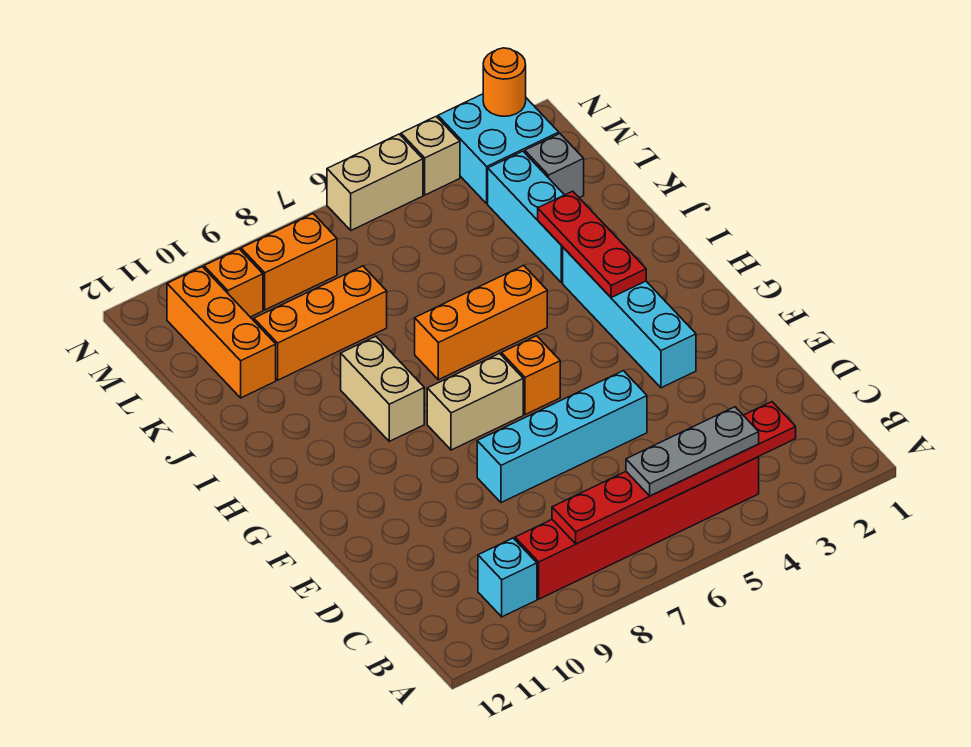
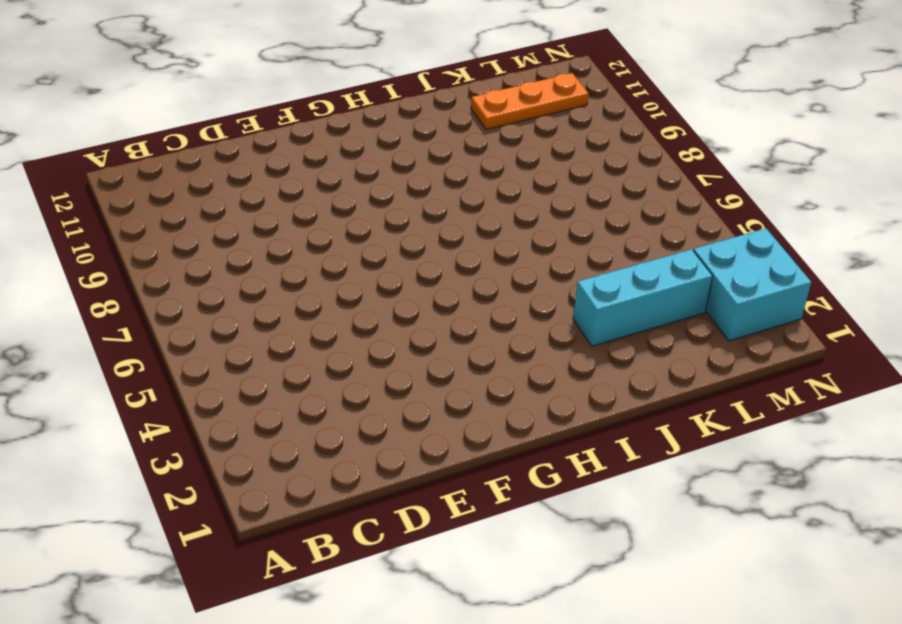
orange 1x3 plate [471,73,589,130] -> orange 1x3 brick [167,267,276,398]
none -> red 1x6 brick [515,457,759,599]
none -> cyan 1x1 brick [478,538,537,617]
none -> cyan 1x4 brick [477,371,647,503]

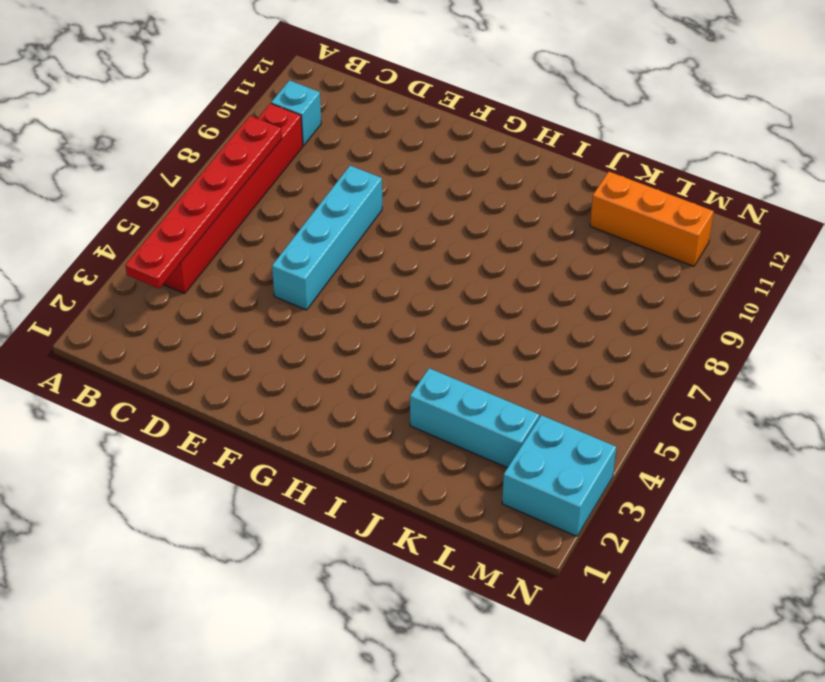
none -> cyan 1x4 brick [563,247,696,388]
none -> orange 1x1 brick [501,336,560,415]
none -> tan 1x2 brick [427,353,523,450]

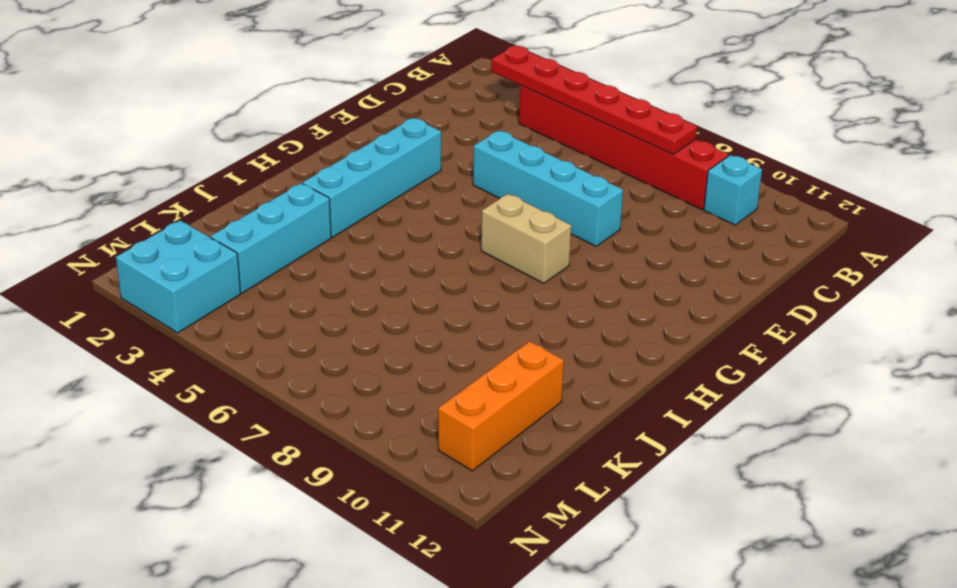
none -> orange 1x1 brick [501,336,560,415]
none -> tan 1x2 brick [341,336,424,441]
none -> orange 1x3 brick [415,265,547,380]

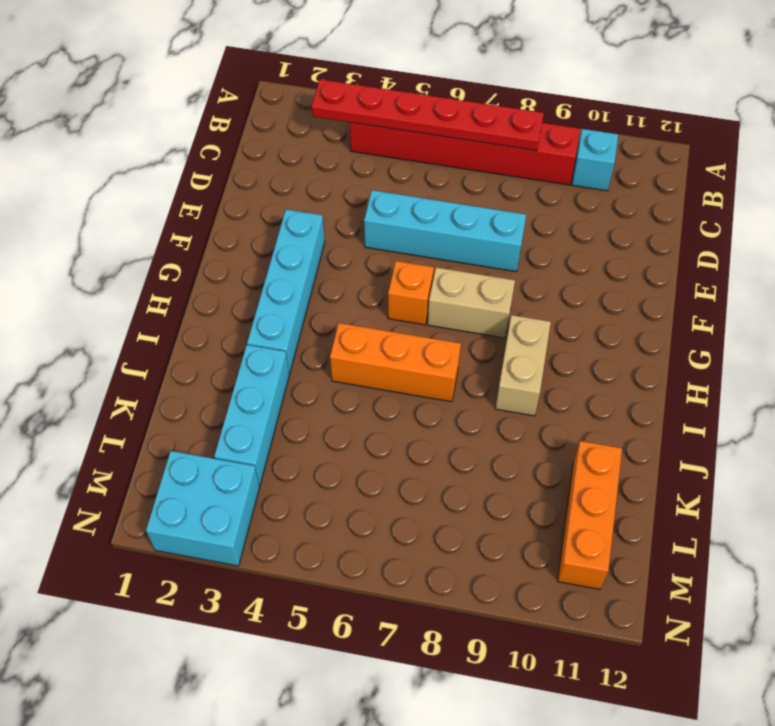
none -> orange 1x3 brick [254,266,387,380]
none -> grey 1x1 brick [525,133,584,198]
none -> orange 1x2 brick [241,214,337,310]

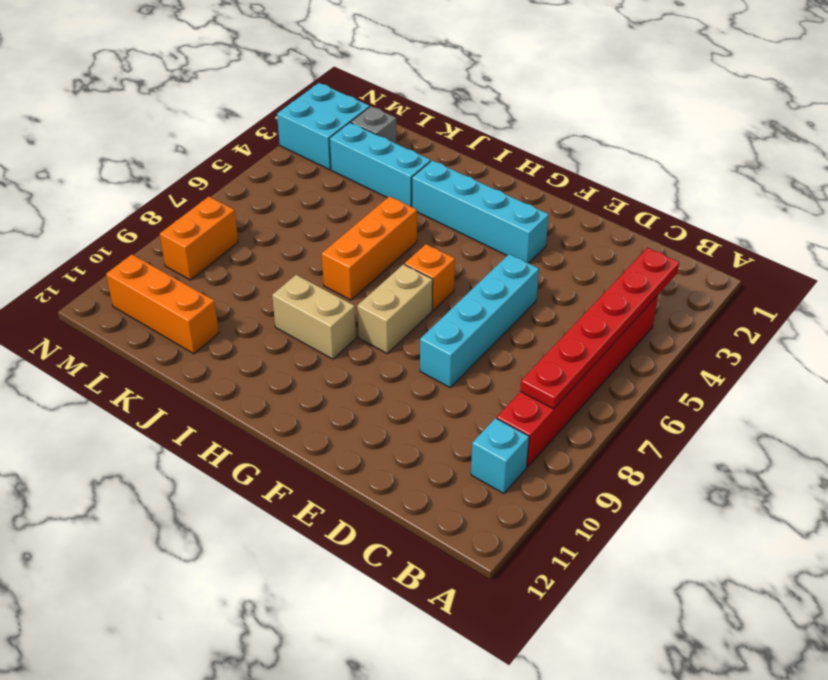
none -> orange 1x3 brick [254,266,387,380]
none -> orange 1x1 brick [204,249,263,317]
none -> tan 1x1 brick [401,117,460,195]

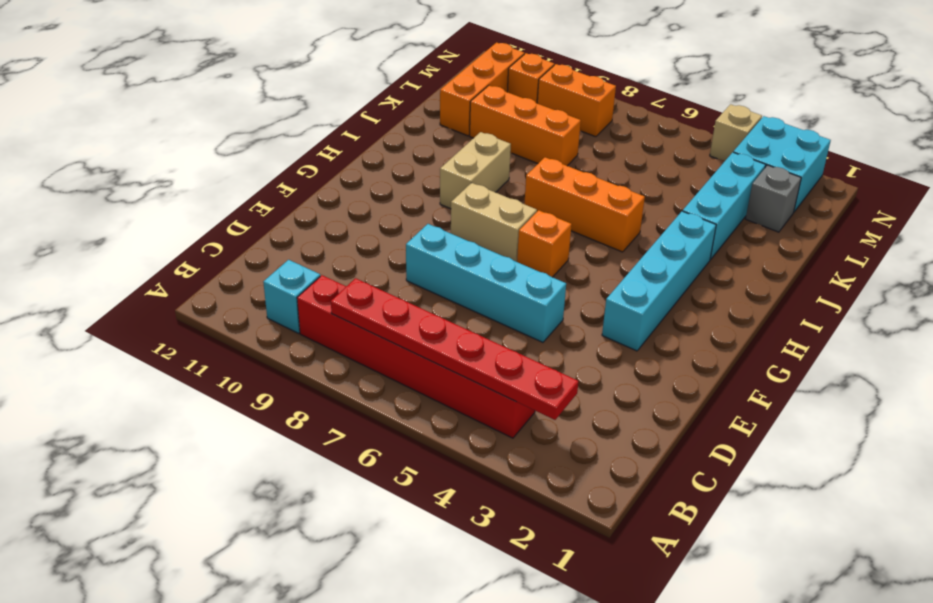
none -> tan 1x2 brick [327,134,423,230]
none -> red 1x3 plate [538,191,646,298]
none -> orange 1x1 round brick [483,48,526,116]

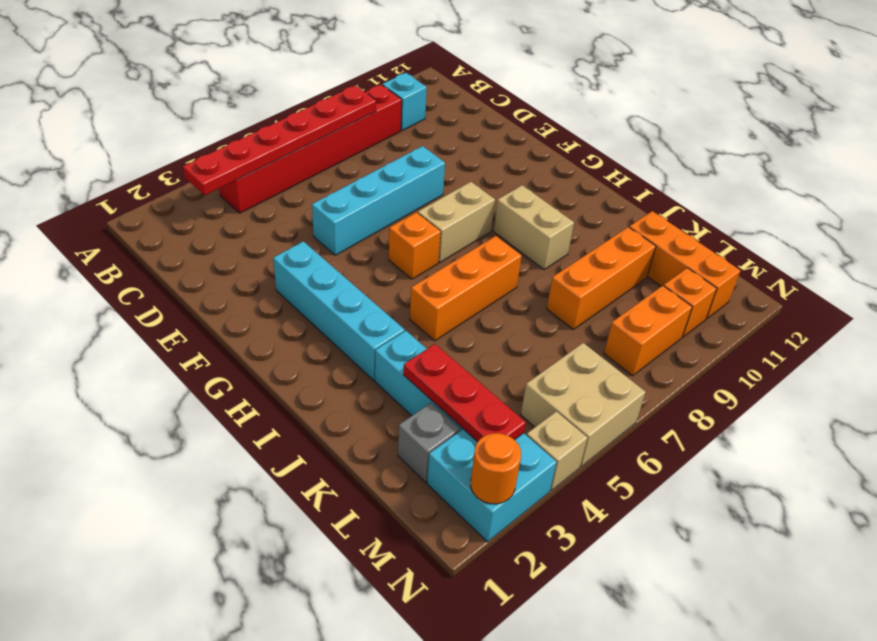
red 1x3 plate [403,344,526,442] -> red 1x3 plate moved to [538,191,646,298]
tan 2x2 brick [521,343,646,467] -> tan 1x2 brick [327,134,423,230]
none -> grey 1x3 plate [626,407,759,496]

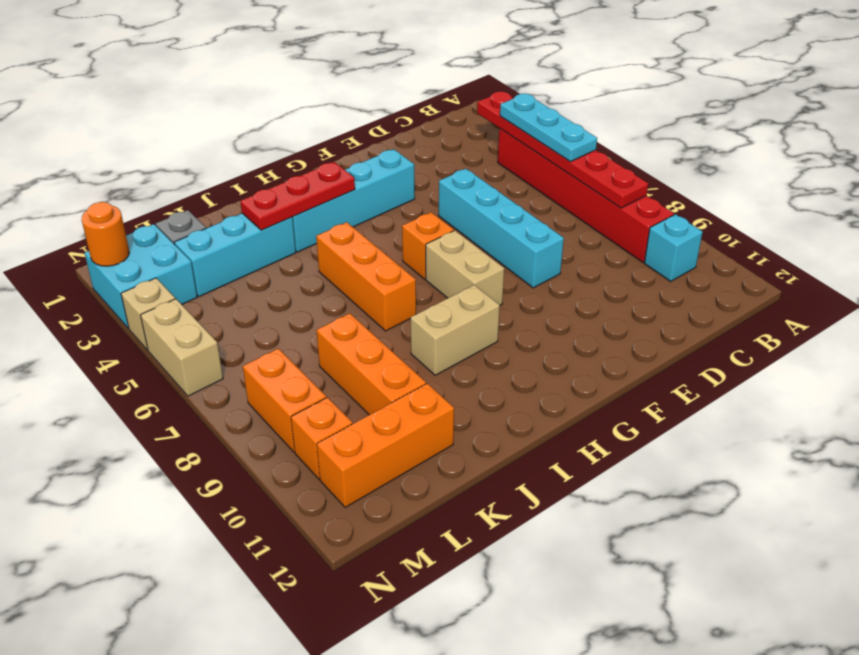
cyan 1x3 plate [500,94,597,162] -> grey 1x3 plate [626,407,759,496]

